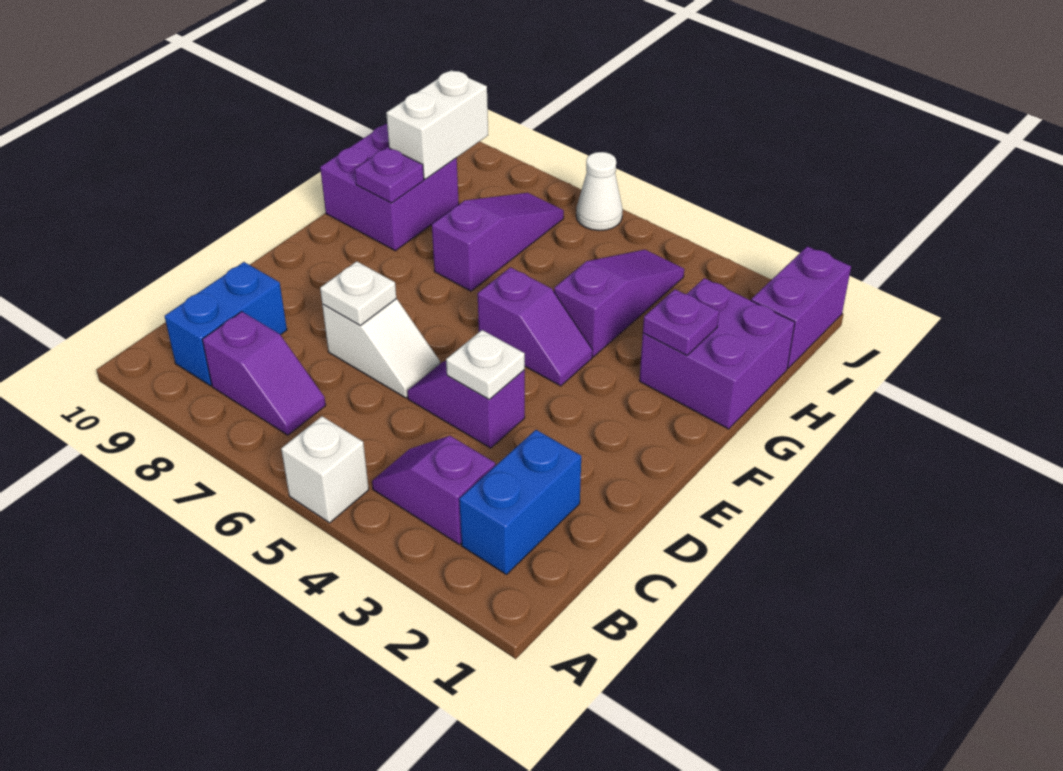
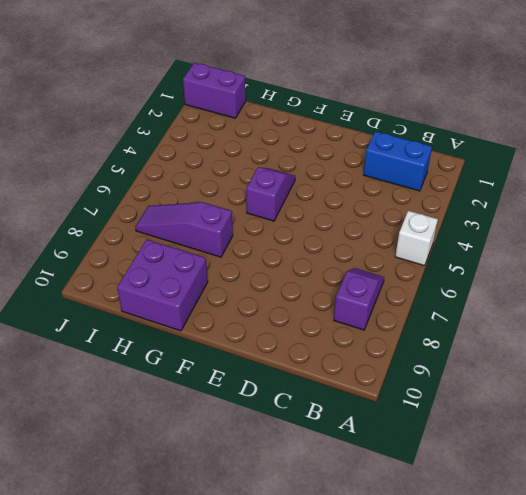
none -> purple 1x2 slope [372,436,495,545]
none -> blue 1x2 brick [165,262,287,386]
none -> purple 1x2 slope [407,361,525,448]

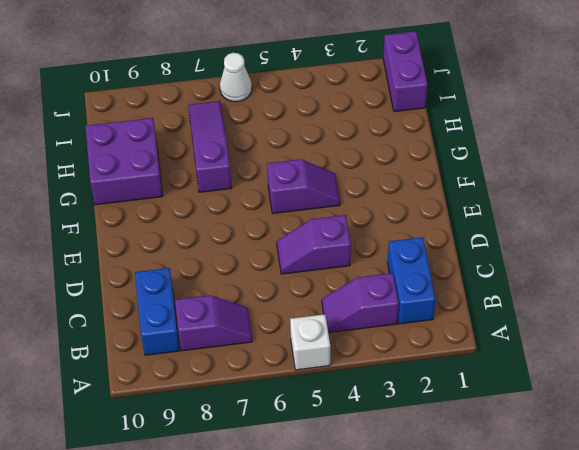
none -> white 1x2 slope [322,299,440,398]
none -> purple 2x2 brick [639,278,795,429]
none -> purple 1x3 slope [554,250,684,357]

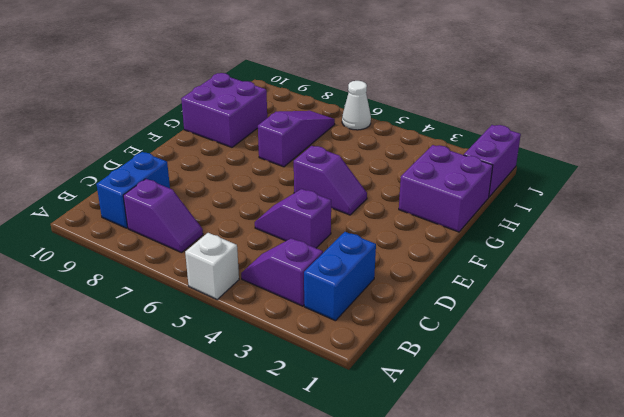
none -> white 1x2 slope [322,299,440,398]
none -> purple 1x3 slope [554,250,684,357]
none -> white 1x1 plate [446,330,525,399]

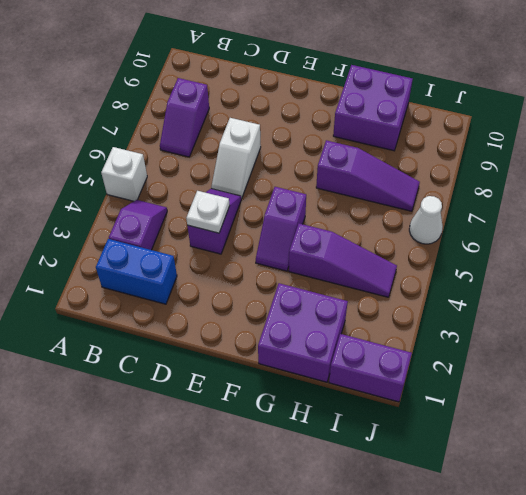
none -> blue 1x2 brick [165,262,287,386]
none -> white 1x1 plate [320,261,396,325]
none -> purple 1x1 plate [643,289,719,355]

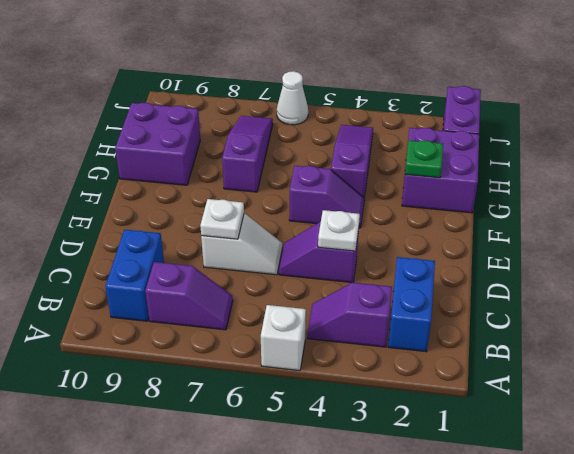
green 1x1 plate [405,140,443,178] -> purple 1x1 plate [643,289,719,355]
none -> purple 1x1 plate [355,147,424,203]
none -> white 1x2 brick [386,70,488,179]

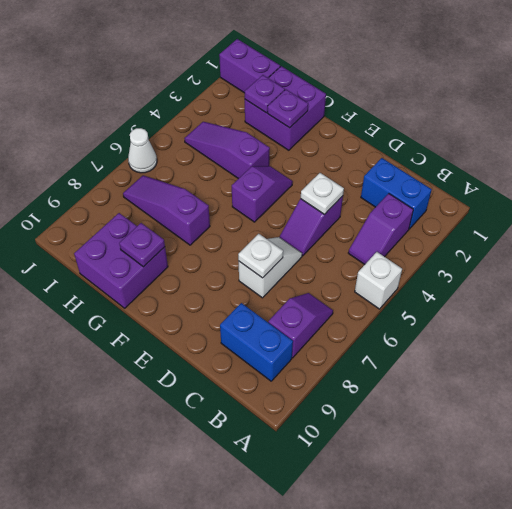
purple 1x1 plate [245,75,285,113] -> none
none -> white 1x2 brick [386,70,488,179]

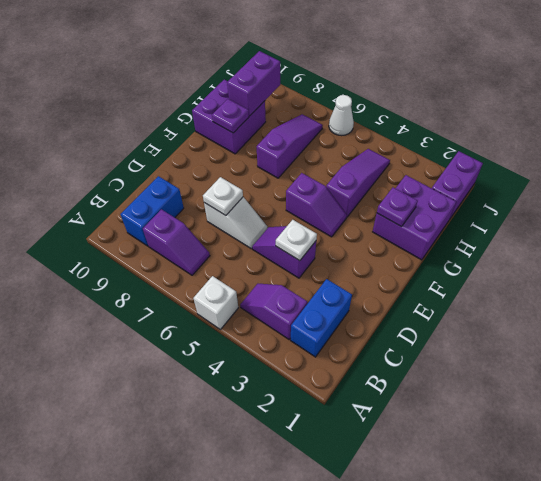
purple 1x2 brick [227,51,280,116] -> white 1x2 brick [386,70,488,179]

